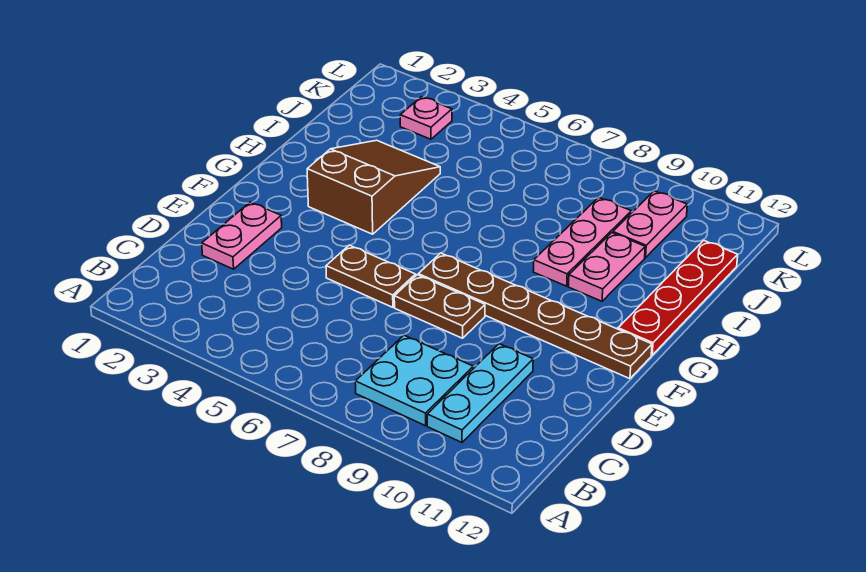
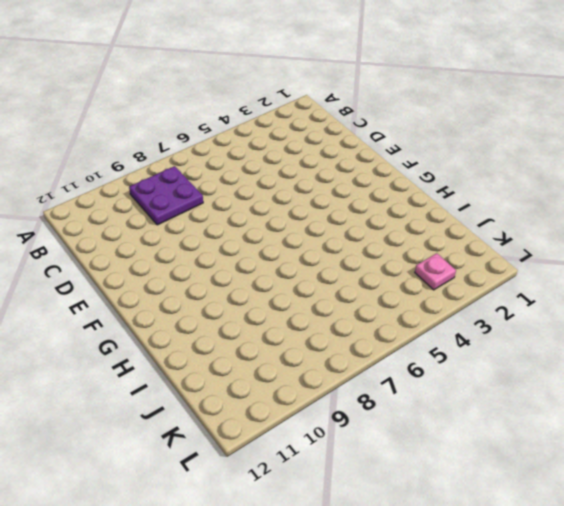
purple 2x2 plate [129,166,203,225] -> cyan 2x2 plate [355,335,473,426]
none -> cyan 1x3 plate [427,344,533,442]
none -> pink 1x2 plate [202,202,282,269]
none -> brown 1x2 plate [326,245,416,307]

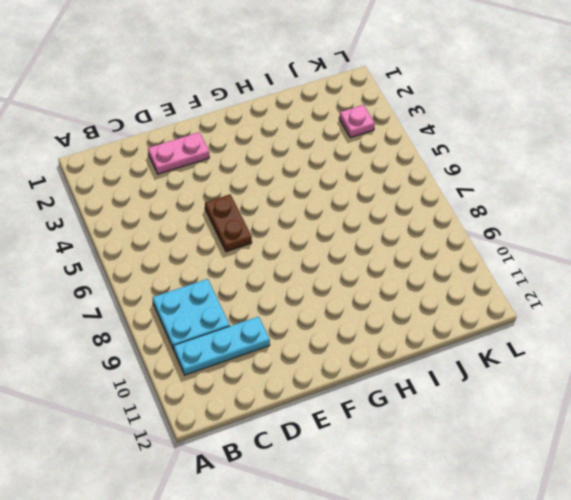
none -> brown 1x2 plate [394,275,485,338]
none -> brown 1x6 plate [418,253,652,379]
none -> brown 2x3 slope [307,140,440,234]

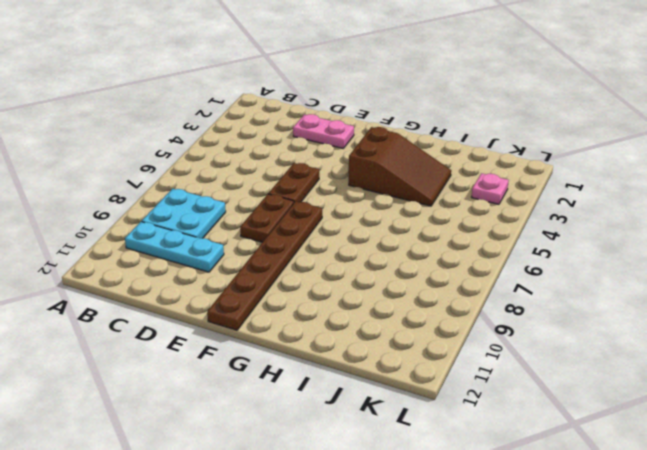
none -> red 1x4 plate [618,240,738,355]
none -> pink 1x3 plate [533,197,631,286]
none -> pink 1x2 plate [568,233,645,301]

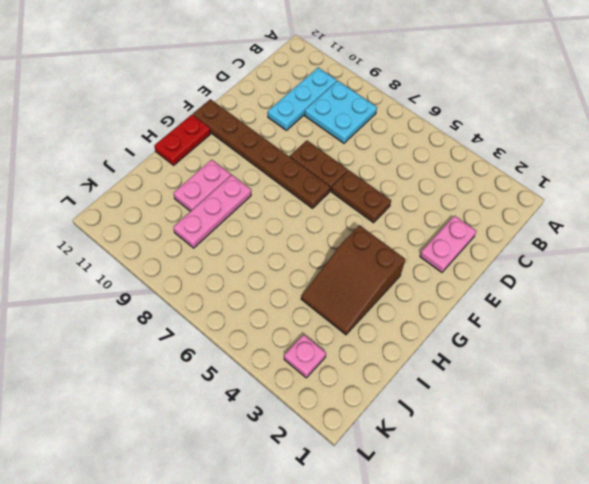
red 1x2 plate [154,115,211,165] -> red 1x4 plate [618,240,738,355]
none -> pink 1x2 plate [613,191,687,258]

